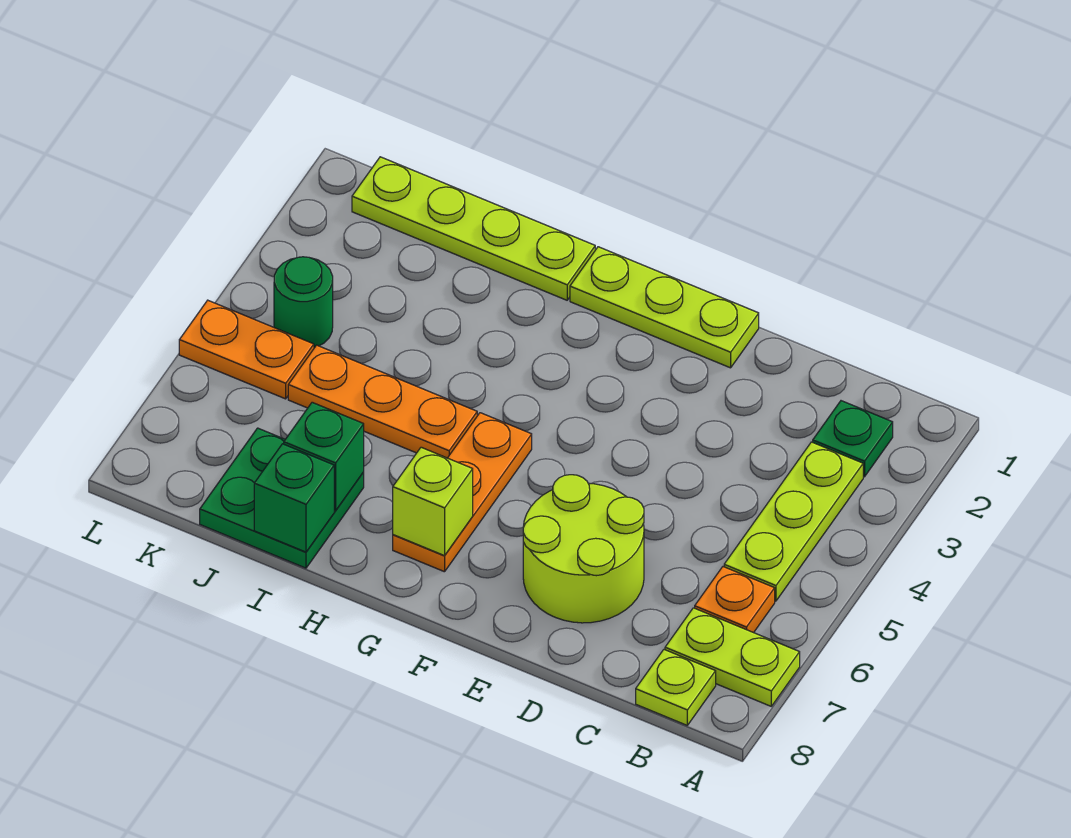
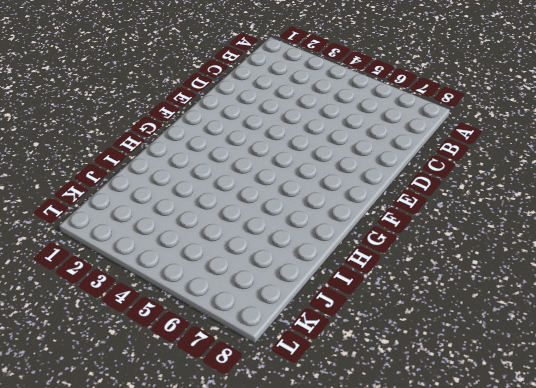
none -> lime 1x2 plate [665,608,800,706]
none -> green 1x1 plate [813,401,893,477]
none -> lime 1x3 plate [724,442,863,601]

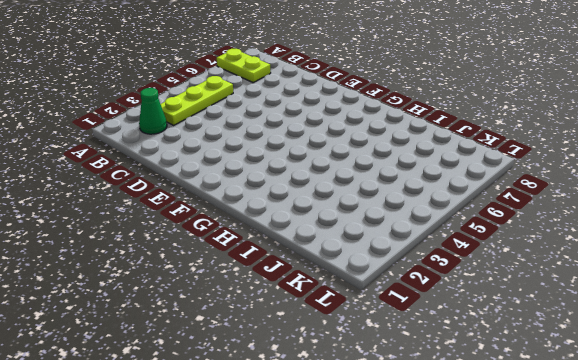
green 1x1 cone [139,88,167,134] -> green 1x1 plate [813,401,893,477]
none -> orange 1x1 plate [695,567,775,633]
none -> lime 1x1 plate [636,650,716,725]
none -> lime 2x2 round brick [523,475,644,623]

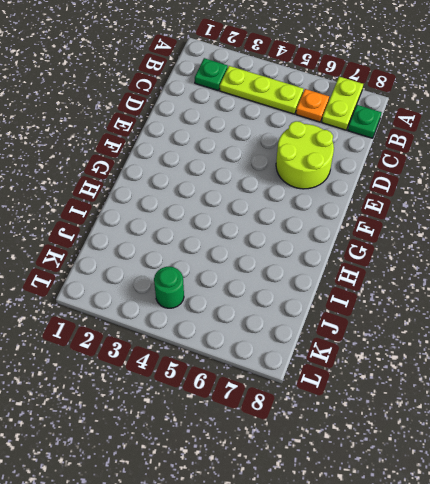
green 1x1 plate [348,105,382,138] -> lime 1x1 plate [636,650,716,725]
none -> lime 1x3 plate [570,247,759,368]
none -> orange 1x3 plate [393,413,532,572]
none -> lime 1x4 plate [352,157,595,300]

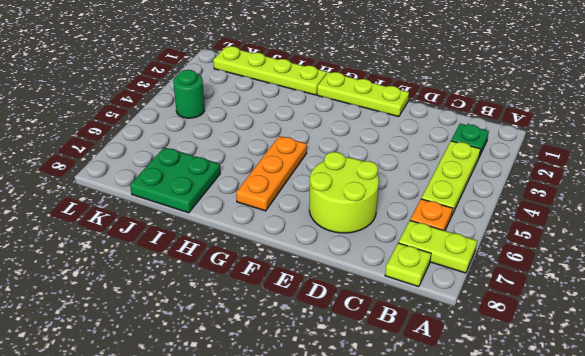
none -> orange 1x3 plate [288,345,477,458]
none -> orange 1x2 plate [179,300,314,399]
none -> lime 1x1 brick [393,447,473,556]

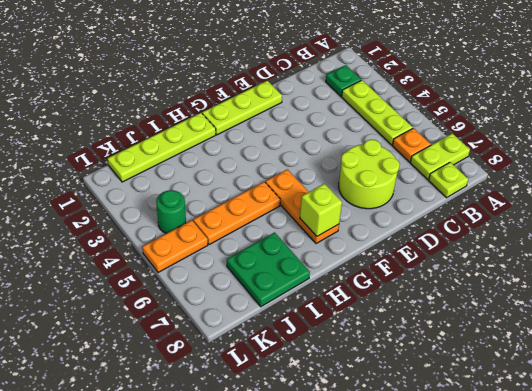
none -> green 1x1 brick [284,402,364,511]
none -> green 1x1 brick [254,444,334,552]

